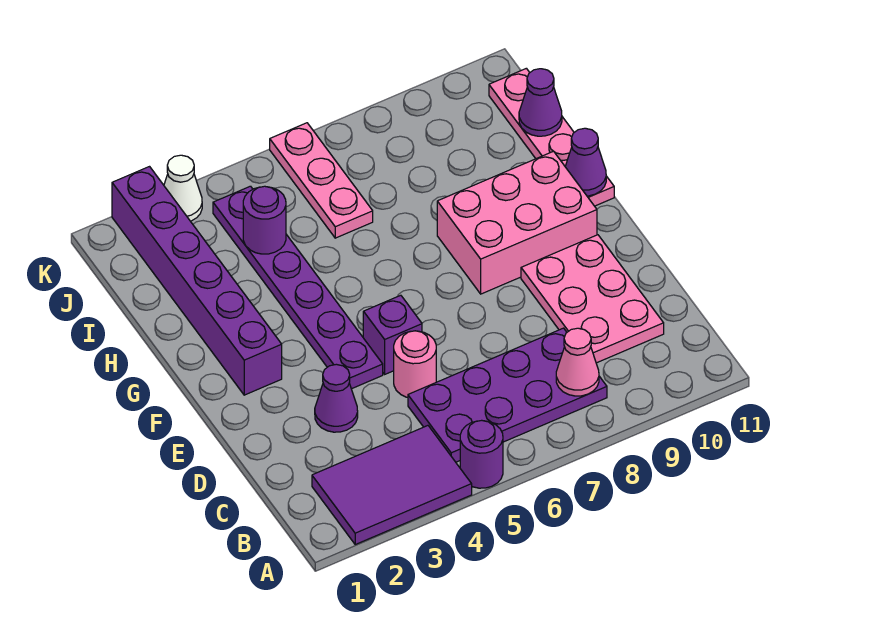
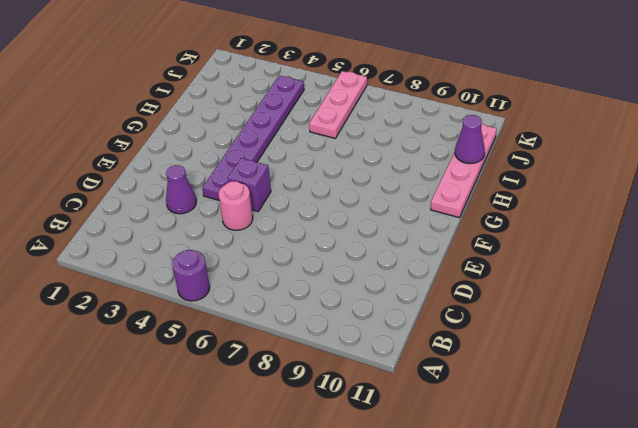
none -> purple 2x3 tile [312,426,472,544]
none -> purple 2x4 plate [408,328,607,462]
none -> pink 2x3 plate [521,235,664,363]

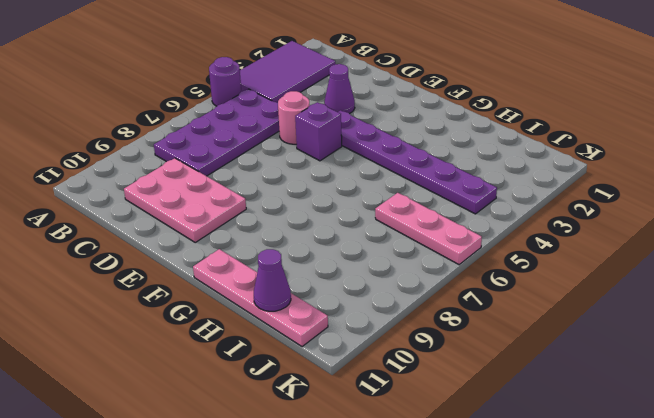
none -> purple 1x6 brick [112,167,282,395]
none -> pink 2x3 brick [437,151,597,294]
none -> white 1x1 cone [164,155,202,221]

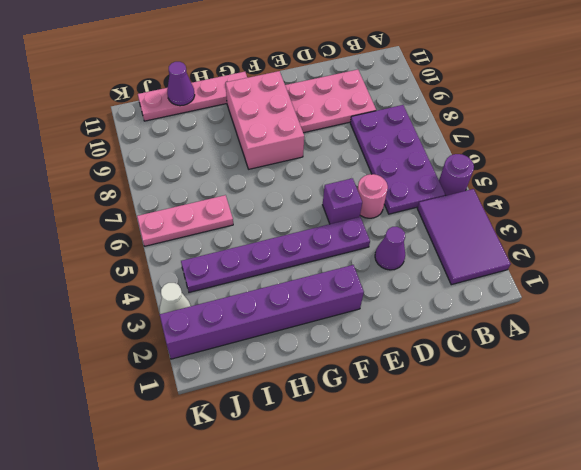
none -> pink 1x1 cone [556,328,599,396]
none -> purple 1x1 cone [565,128,606,196]
none -> purple 1x1 round brick [243,186,286,254]

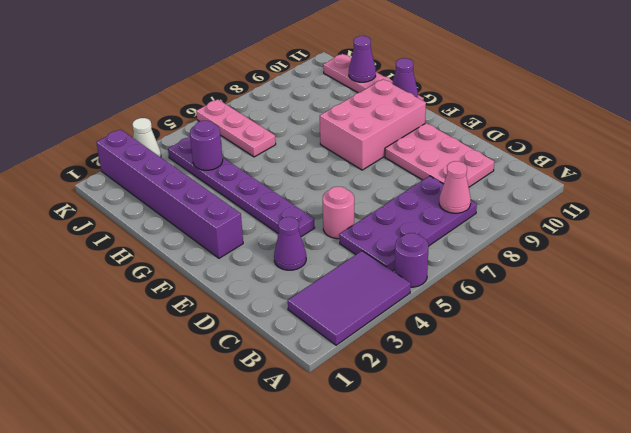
none -> purple 1x1 brick [363,295,422,374]

